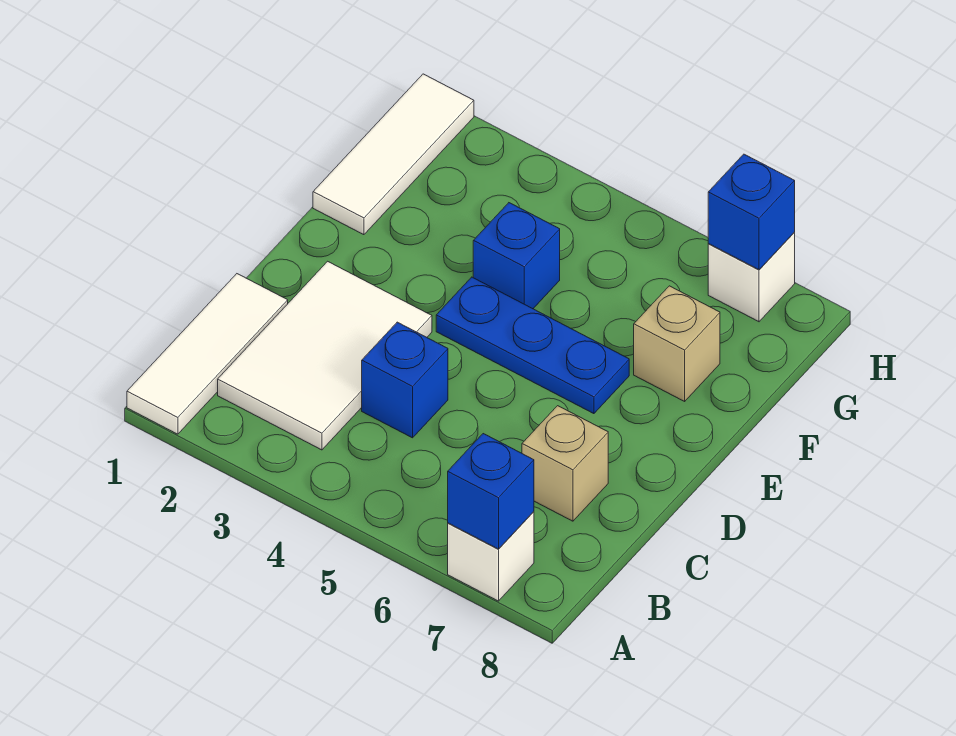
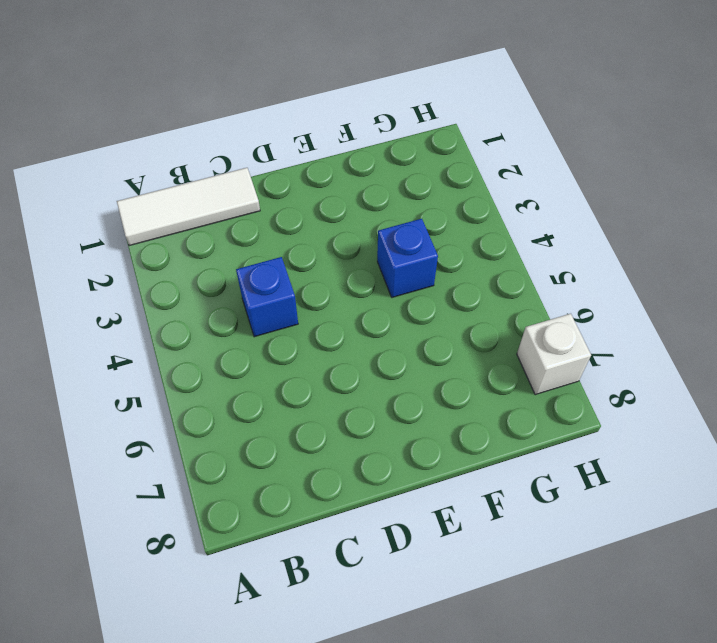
none -> white 1x1 brick [448,512,534,601]
none -> white 2x3 tile [218,261,432,450]
none -> tan 1x1 brick [522,406,608,521]

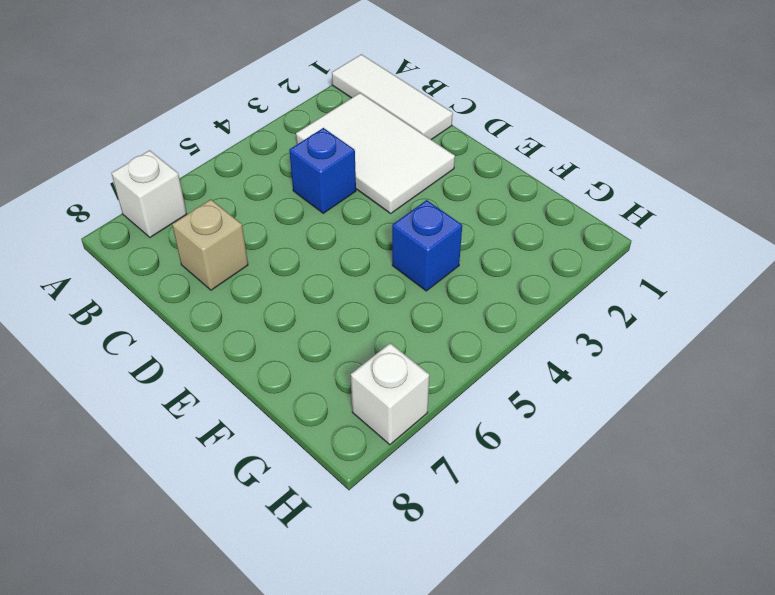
none -> blue 1x3 plate [436,277,629,414]
none -> white 1x3 tile [313,74,474,235]
none -> tan 1x1 brick [634,286,720,401]

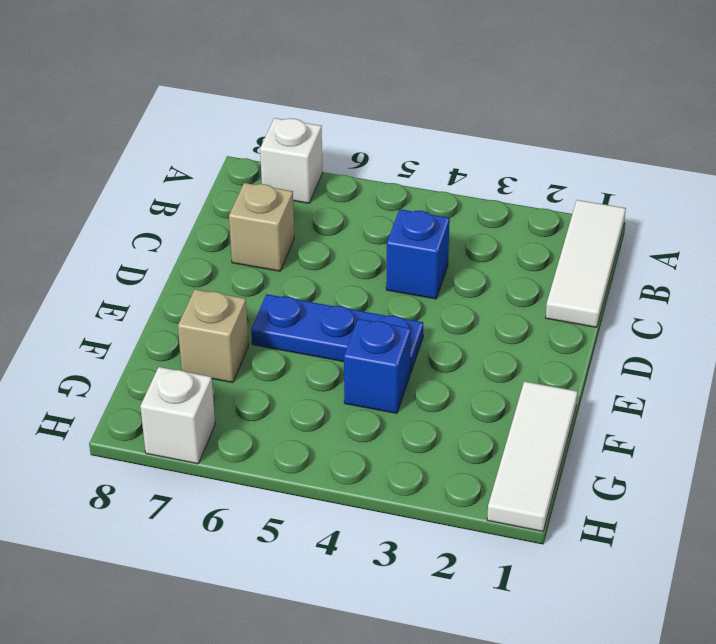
none -> white 2x3 tile [218,261,432,450]
none -> blue 1x1 brick [448,434,534,549]
none -> blue 1x1 brick [708,154,795,270]

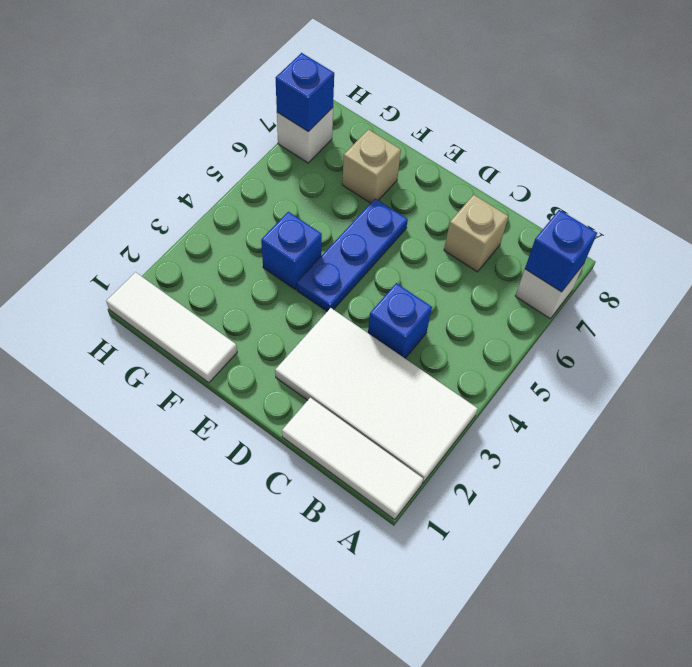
white 2x4 tile [275,308,478,483] -> white 2x3 tile [218,261,432,450]

